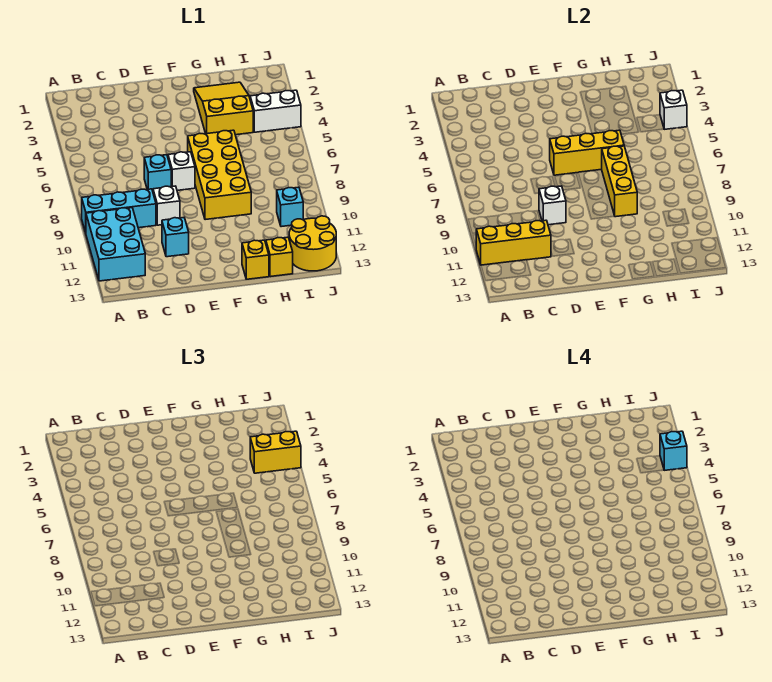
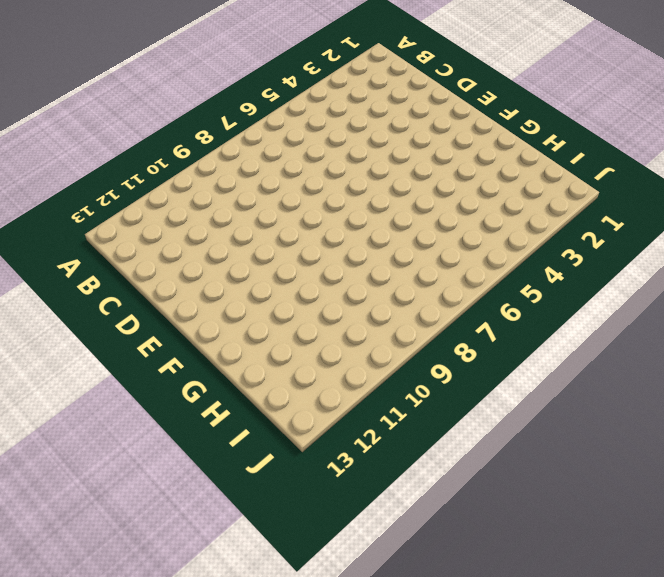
none -> cyan 1x3 brick [82,189,156,233]
none -> cyan 2x3 brick [86,208,145,281]
none -> cyan 1x1 brick [144,155,171,191]

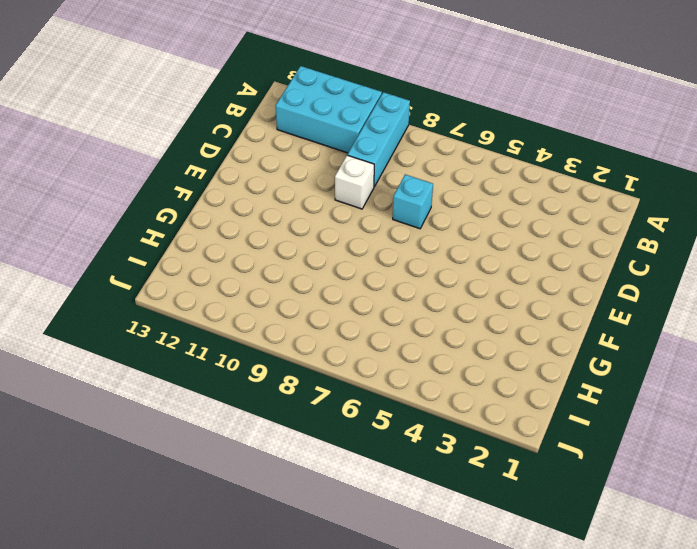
none -> cyan 1x1 brick [162,218,189,257]
none -> white 1x1 brick [168,152,195,190]
none -> yellow 2x4 brick [188,130,251,220]

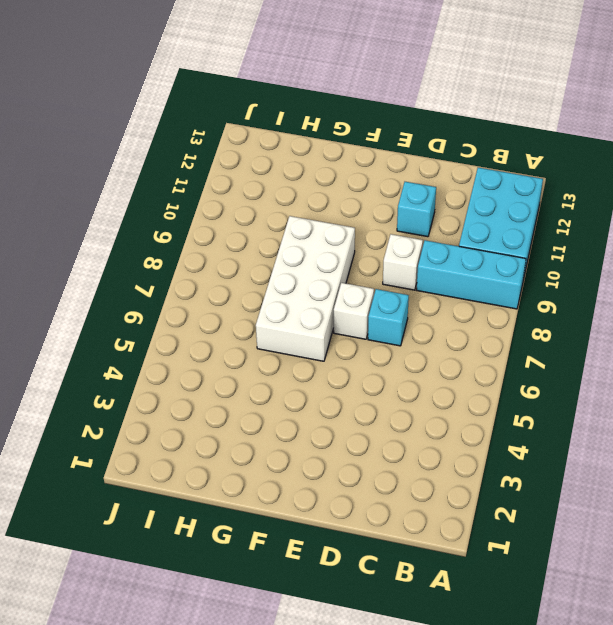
white 2x4 brick [256,216,355,361] -> yellow 2x4 brick [188,130,251,220]
none -> yellow 2x3 slope [194,82,253,135]
none -> yellow 1x1 brick [242,240,269,279]
none -> yellow 1x1 brick [266,237,293,277]

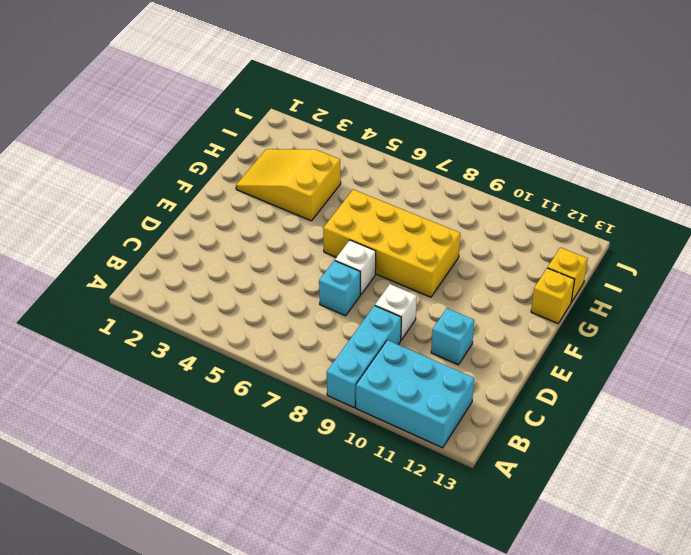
none -> white 1x2 brick [250,90,301,132]
none -> cyan 1x1 brick [277,187,303,227]
none -> yellow 2x2 round brick [289,216,336,271]

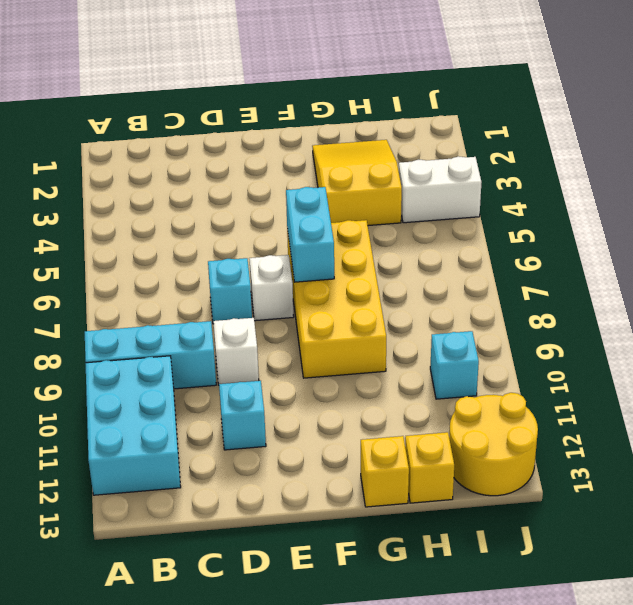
cyan 1x2 brick [286,187,334,282] -> yellow 1x3 brick [550,130,624,175]
none -> yellow 1x3 brick [476,220,551,265]
none -> white 1x1 brick [539,186,566,225]
none -> yellow 1x3 brick [602,146,637,217]

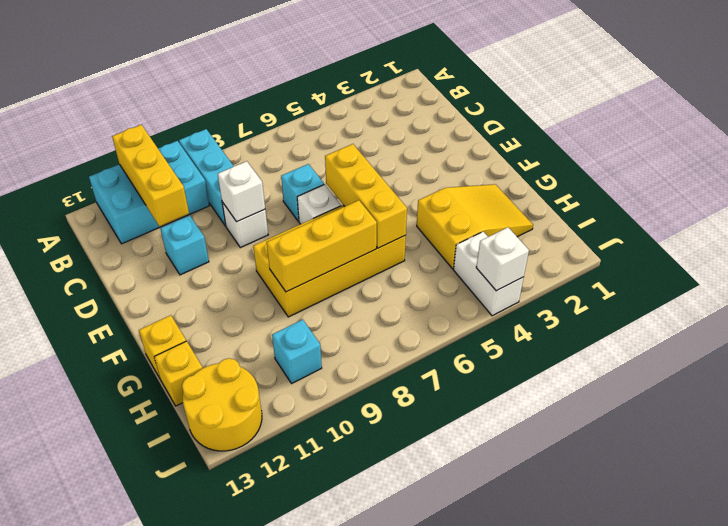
none -> yellow 1x2 brick [250,431,301,473]
none -> cyan 1x1 brick [660,431,687,470]

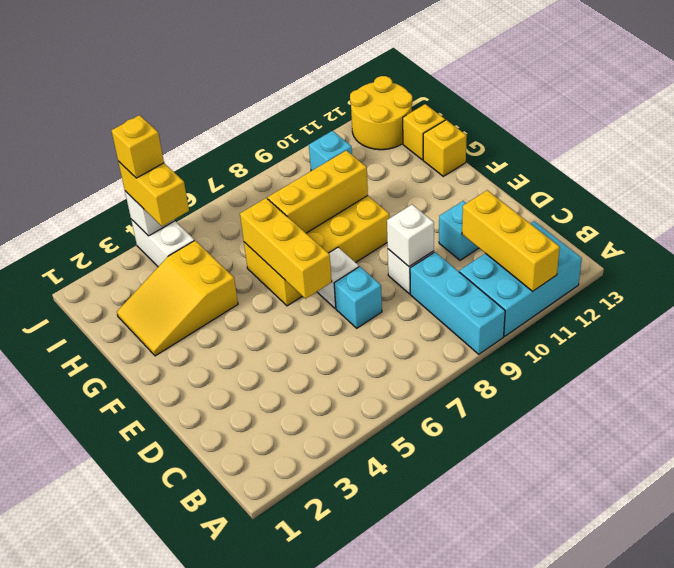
yellow 1x1 brick [111,115,164,178] -> cyan 1x1 brick [660,431,687,470]

